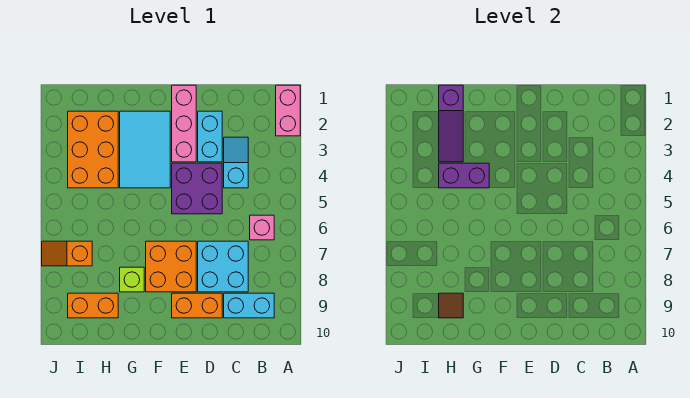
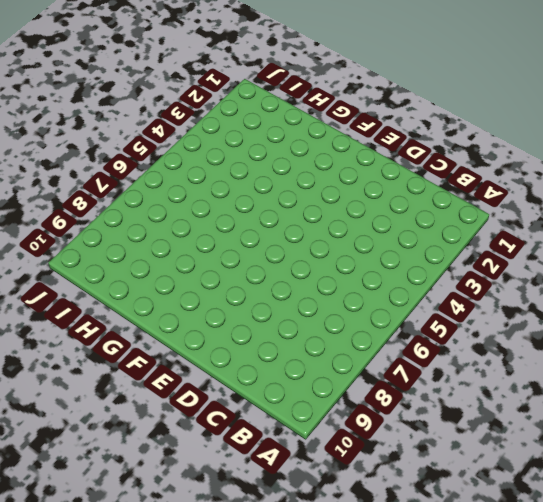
none -> pink 1x2 brick [276,85,300,136]
none -> pink 1x1 brick [250,215,274,240]
none -> cyan 1x2 brick [224,293,274,318]

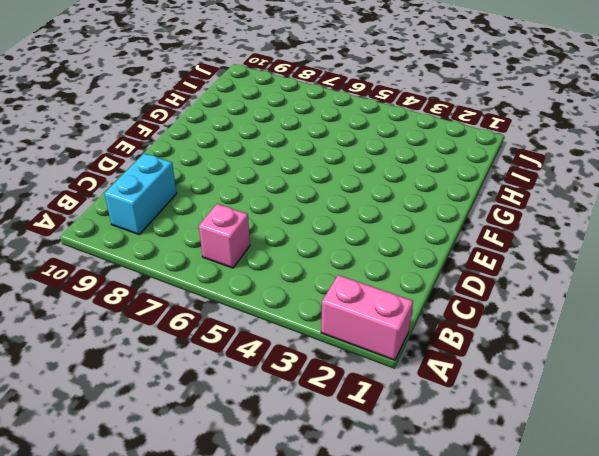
none -> cyan 1x2 slope [224,137,248,188]
none -> cyan 2x2 brick [198,241,248,292]
none -> cyan 1x2 brick [198,111,222,162]

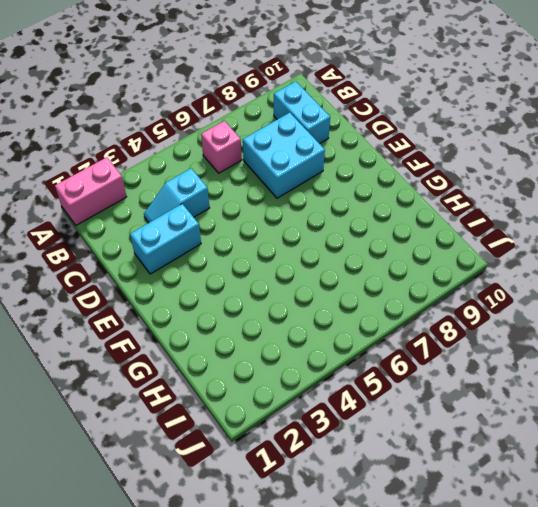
none -> purple 2x2 brick [172,163,222,214]
none -> orange 1x2 brick [172,293,222,318]
none -> pink 1x3 brick [172,85,196,162]

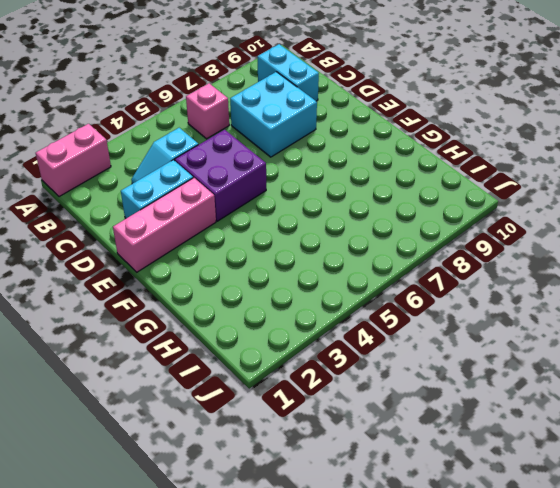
none -> orange 1x2 brick [172,293,222,318]
none -> orange 2x2 brick [146,241,196,292]
none -> cyan 2x3 tile [120,111,170,188]

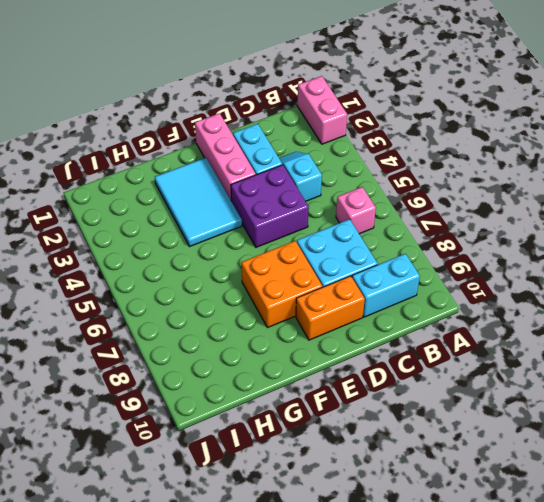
none -> lime 1x1 brick [120,267,144,292]
none -> orange 2x3 brick [68,111,118,188]
none -> orange 1x2 brick [68,293,118,318]

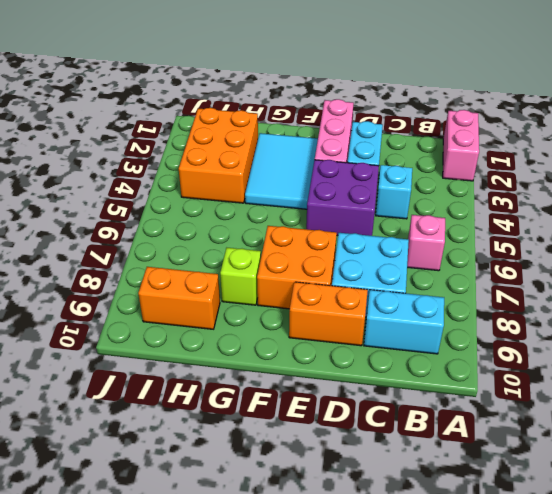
none -> orange 1x2 slope [42,241,92,266]
none -> purple 1x2 brick [439,163,489,188]
none -> purple 1x3 slope [439,85,463,162]

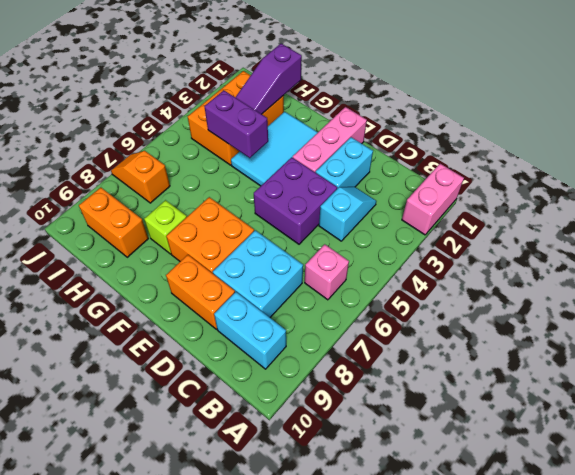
none -> brown 1x1 tile [439,293,463,318]

